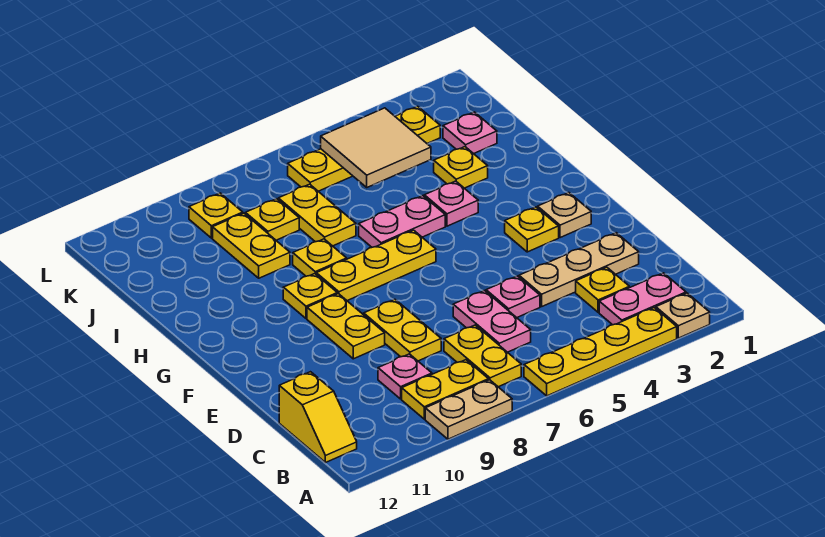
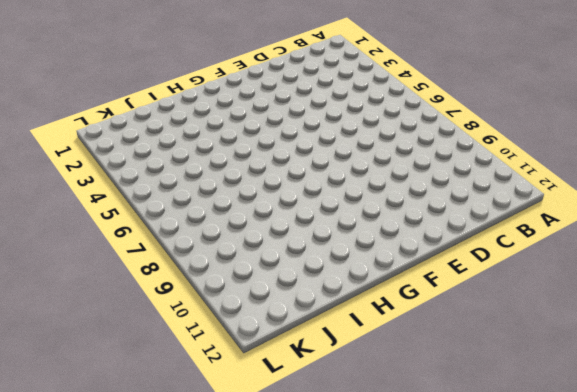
none -> tan 1x1 plate [656,293,710,338]
none -> yellow 1x4 plate [524,308,677,396]
none -> tan 1x2 plate [425,380,512,439]

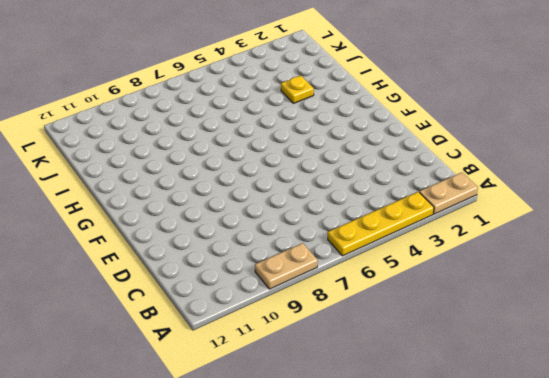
tan 1x2 plate [419,172,478,214] -> tan 1x1 plate [656,293,710,338]
none -> pink 1x2 plate [599,273,686,325]
none -> yellow 1x2 plate [444,325,521,387]
none -> yellow 1x2 plate [402,360,489,419]

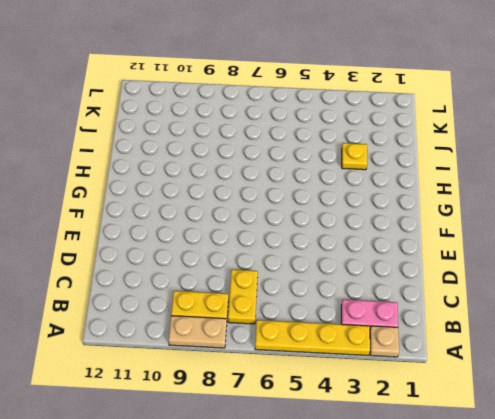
none -> yellow 1x2 slope [279,372,357,463]
none -> yellow 1x1 plate [576,267,629,312]
none -> pink 1x2 plate [453,291,531,352]

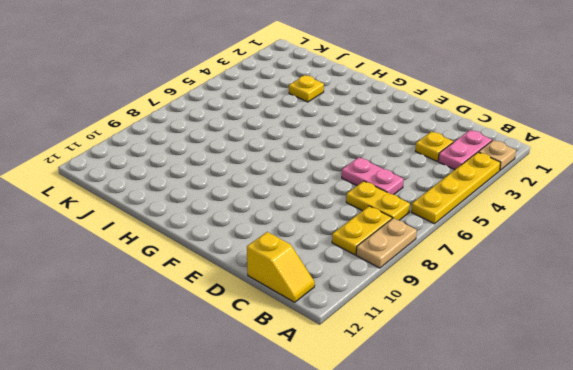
none -> pink 1x1 plate [378,354,432,399]
none -> tan 1x3 plate [519,233,639,307]
none -> pink 1x1 plate [486,276,540,318]

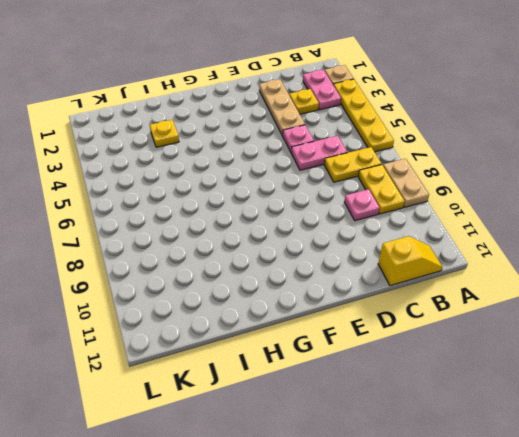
none -> yellow 1x2 plate [364,299,441,361]
none -> yellow 1x2 plate [307,294,385,359]
none -> tan 1x1 plate [538,193,591,238]

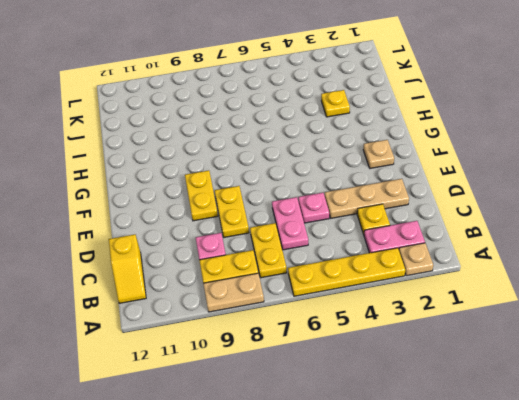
none -> yellow 1x1 plate [505,207,559,252]
none -> yellow 1x3 plate [316,230,436,301]
none -> yellow 1x1 plate [283,274,337,319]

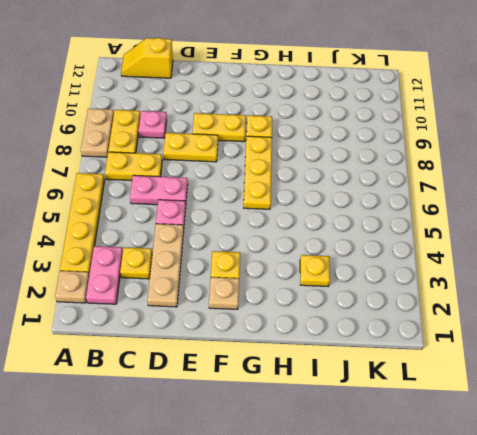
none -> pink 1x1 plate [424,181,478,226]
none -> pink 1x2 plate [359,196,445,247]
none -> yellow 1x1 plate [293,239,347,276]

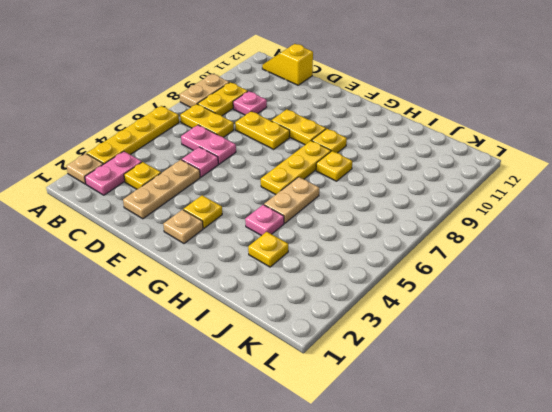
tan 1x2 plate [264,177,319,223] -> pink 1x2 plate [359,196,445,247]
none -> yellow 1x2 plate [278,184,356,246]
none -> yellow 1x2 plate [213,213,290,278]
none -> pink 1x1 plate [443,112,497,154]

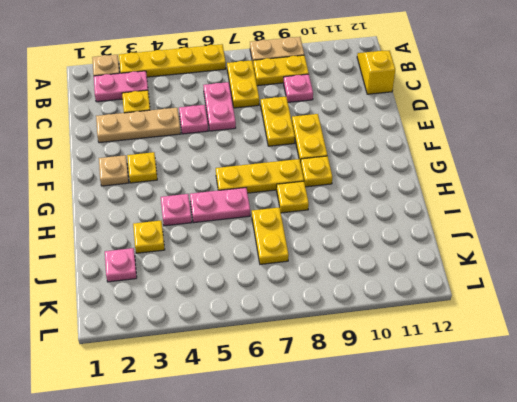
none -> yellow 1x2 plate [213,213,290,278]
none -> yellow 1x1 plate [245,199,299,240]
none -> yellow 1x4 plate [288,106,440,191]

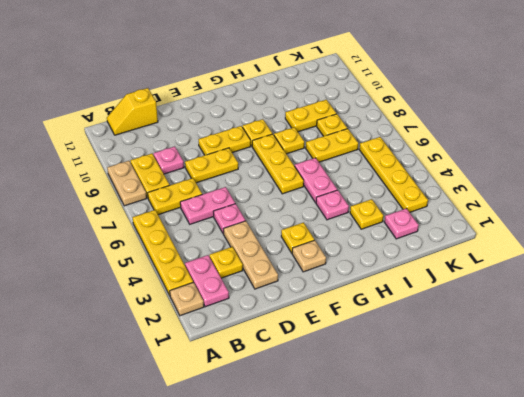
none -> yellow 1x1 plate [189,193,243,238]
none -> tan 2x2 tile [321,108,431,187]

